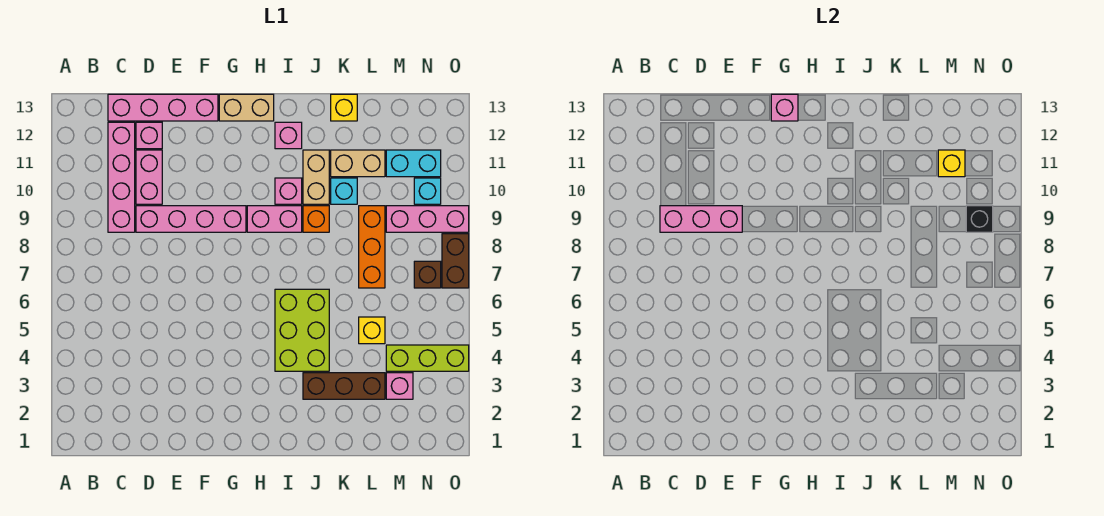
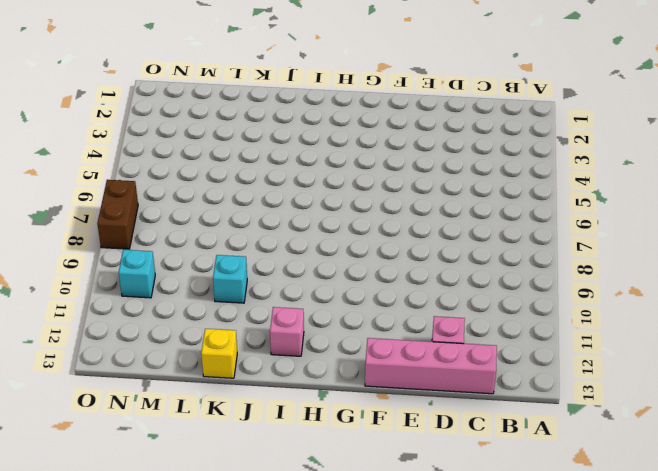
none -> pink 1x4 brick [108,122,135,232]
none -> pink 1x4 brick [136,206,246,232]
none -> pink 1x2 brick [136,150,162,204]

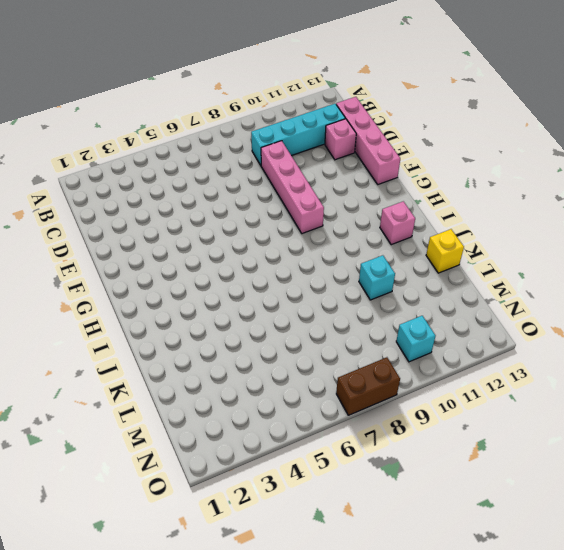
cyan 1x4 brick [251,104,345,165] -> pink 1x4 brick [108,122,135,232]
none -> pink 1x2 brick [136,150,162,204]
none -> tan 1x2 brick [219,94,274,121]
none -> pink 1x2 brick [247,206,302,232]

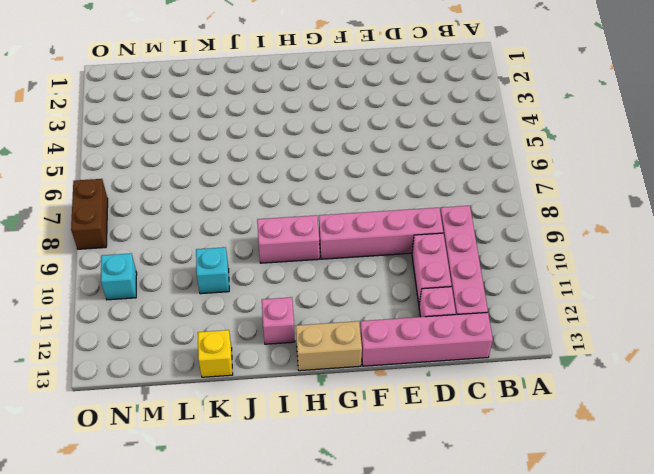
none -> lime 2x3 brick [275,289,329,371]
none -> pink 1x1 brick [275,178,302,204]
none -> brown 1x3 brick [303,373,385,399]

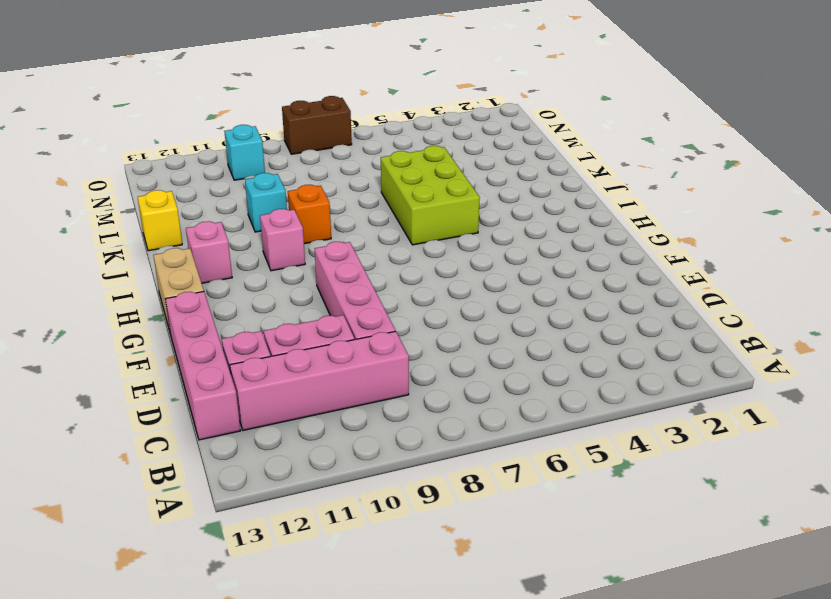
lime 2x3 brick [381,146,480,245] -> lime 2x3 brick turned to [275,289,329,371]
none -> pink 1x2 brick [247,206,302,232]
none -> brown 1x3 brick [303,373,385,399]
none -> tan 1x2 brick [303,150,329,204]

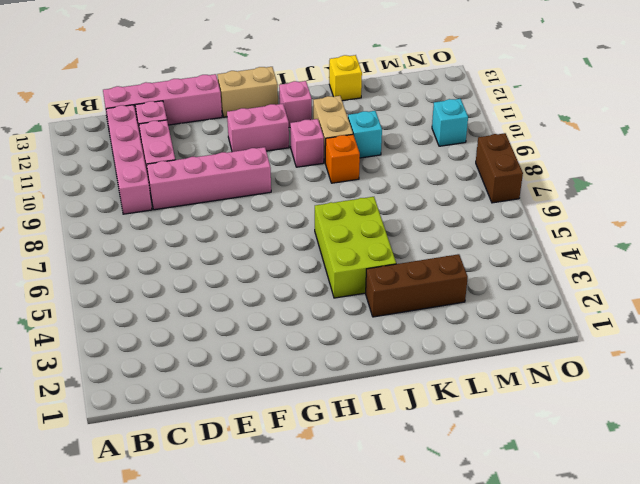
pink 1x2 brick [227,104,289,152] -> pink 1x2 brick moved to [247,206,302,232]
none -> tan 1x2 brick [331,150,385,177]
none -> yellow 1x1 brick [359,317,385,344]
none -> orange 1x3 brick [359,206,385,288]

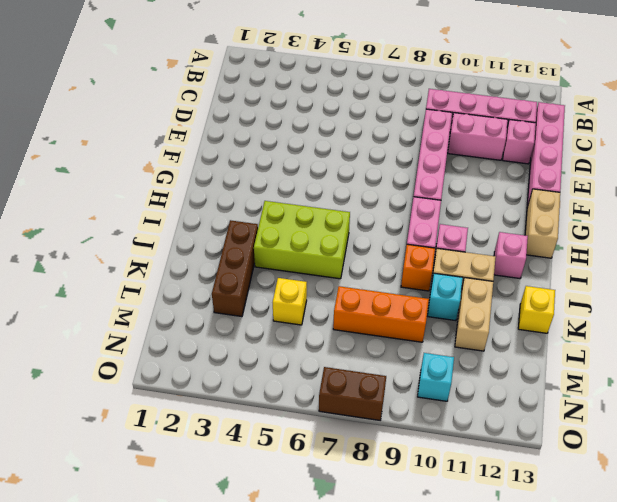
none -> pink 1x1 brick [386,373,413,399]
none -> lime 1x3 brick [386,345,469,371]
none -> pink 1x3 brick [386,206,469,232]

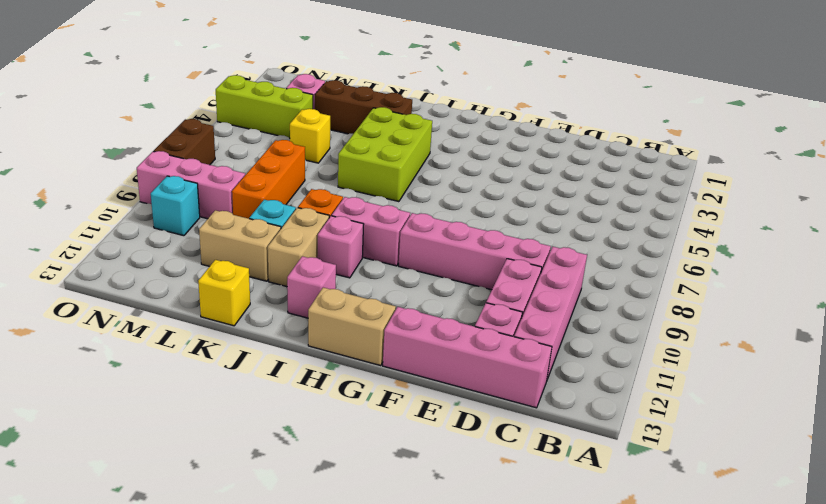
none -> cyan 1x2 brick [386,150,441,177]
none -> brown 1x1 brick [414,261,441,288]
none -> pink 1x3 brick [660,206,742,232]

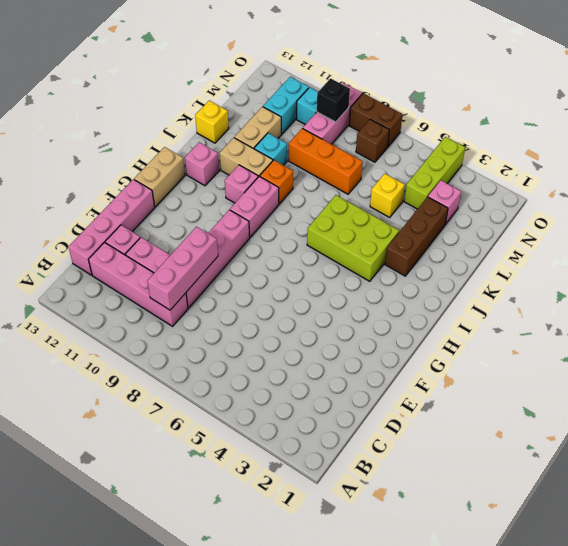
none -> pink 1x1 brick [771,94,798,121]
none -> yellow 1x1 brick [938,150,965,177]

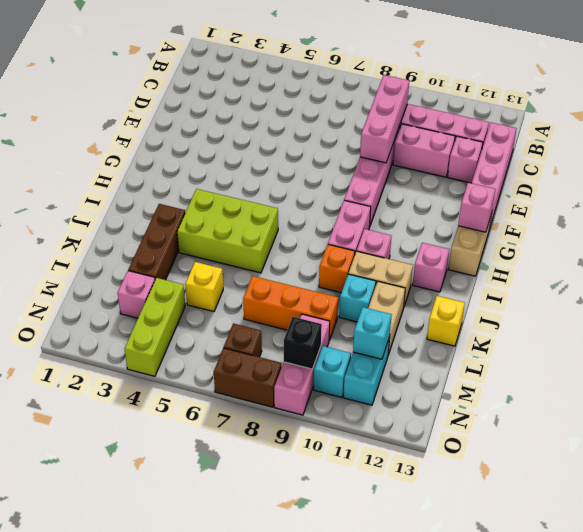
cyan 1x1 brick [353,307,392,359] -> yellow 1x1 brick [938,150,965,177]

